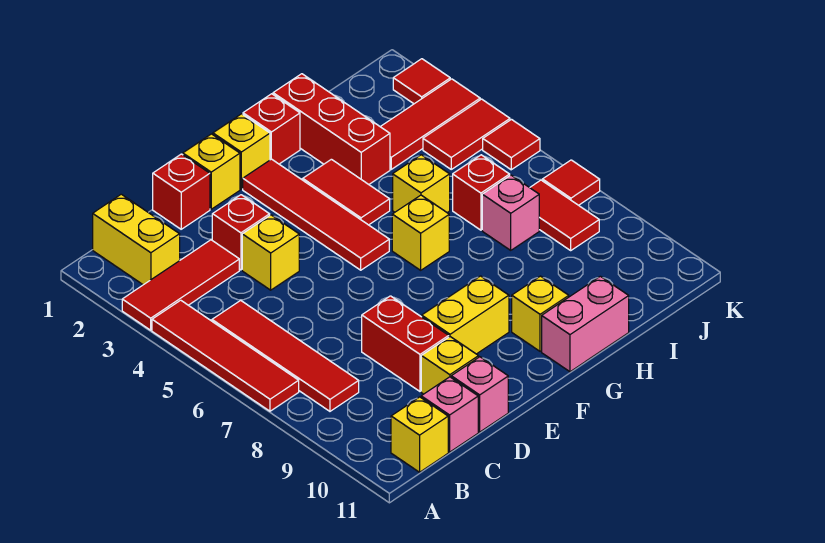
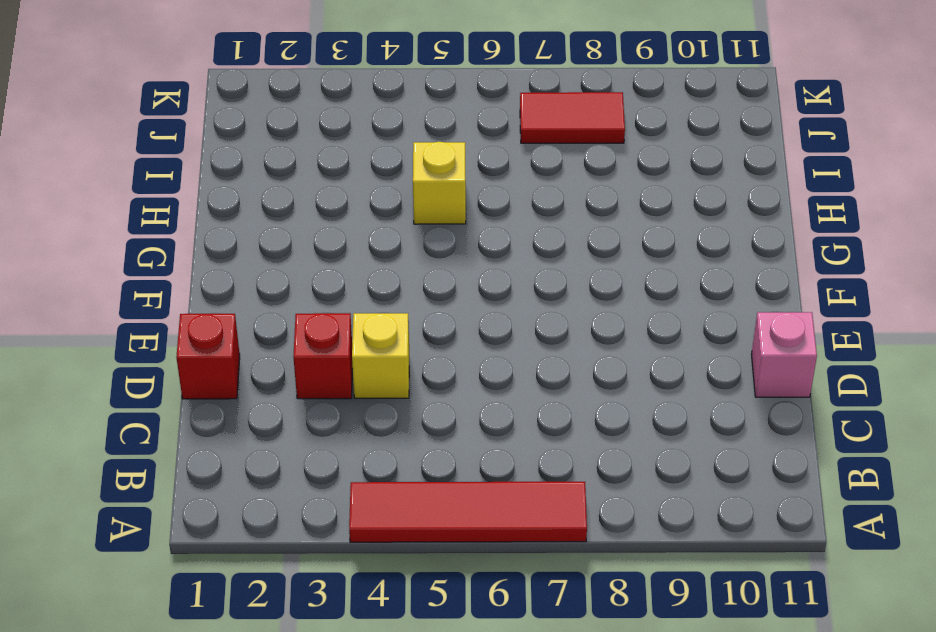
none -> red 1x3 tile [122,240,239,330]
none -> yellow 1x2 brick [93,194,180,285]
none -> red 1x4 tile [212,300,359,411]
none -> yellow 1x1 brick [391,397,448,472]

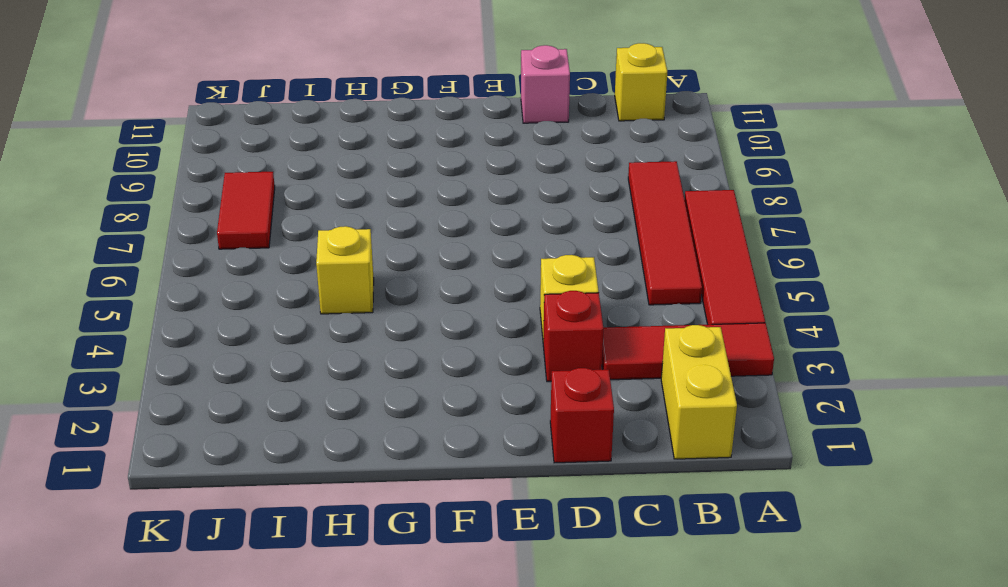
none -> pink 1x1 brick [421,377,478,452]
none -> red 1x2 brick [362,296,449,391]
none -> yellow 1x1 brick [421,337,479,394]
none -> yellow 1x1 brick [183,134,240,209]

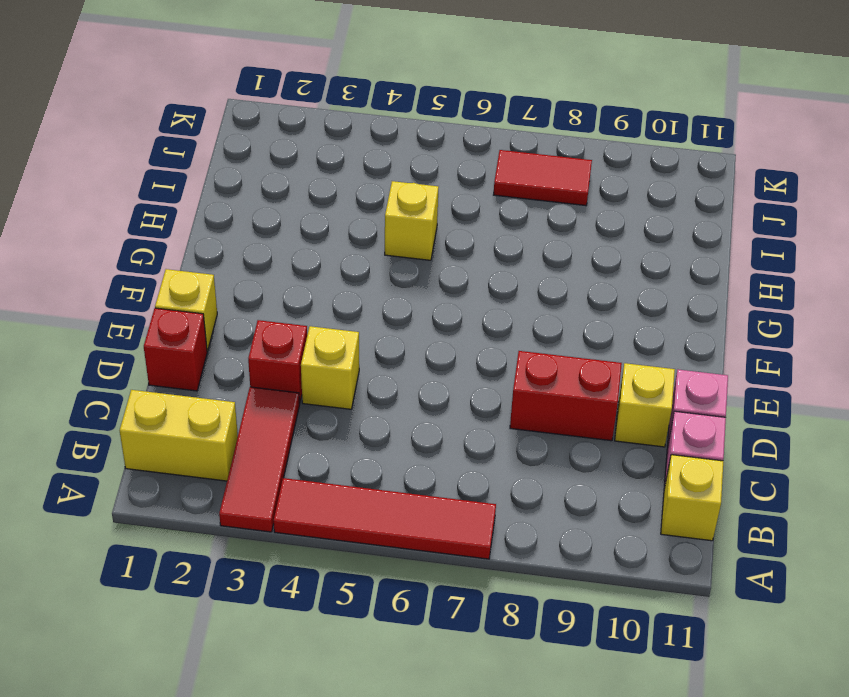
none -> red 1x4 tile [212,300,359,411]
none -> yellow 1x2 brick [422,276,509,354]
none -> yellow 1x1 brick [213,114,270,189]
none -> red 1x4 tile [243,159,389,270]

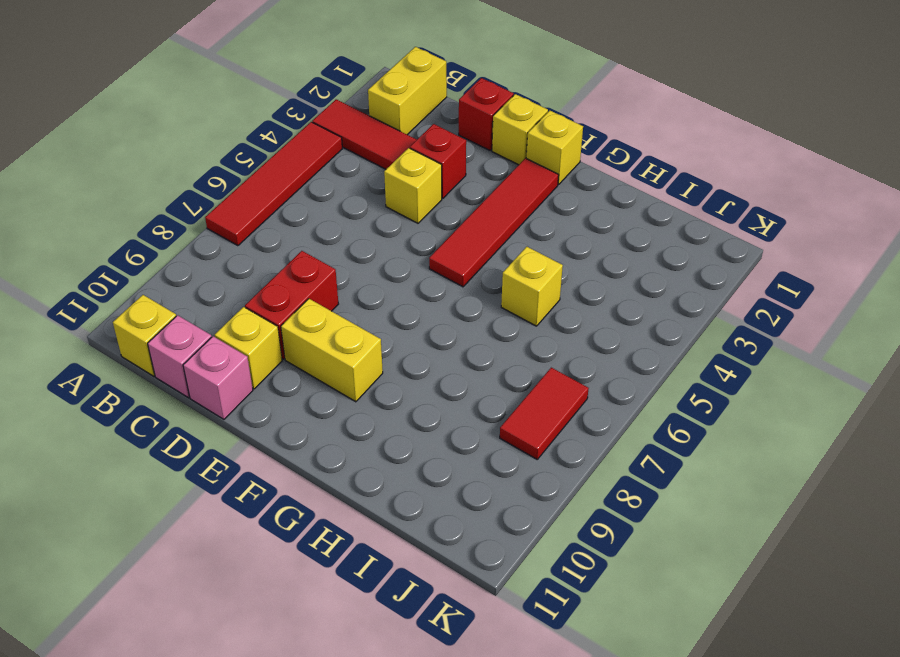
none -> red 1x4 tile [212,300,359,411]
none -> red 1x1 brick [243,94,300,164]
none -> red 1x2 tile [303,159,390,225]
none -> yellow 1x1 brick [392,195,449,270]

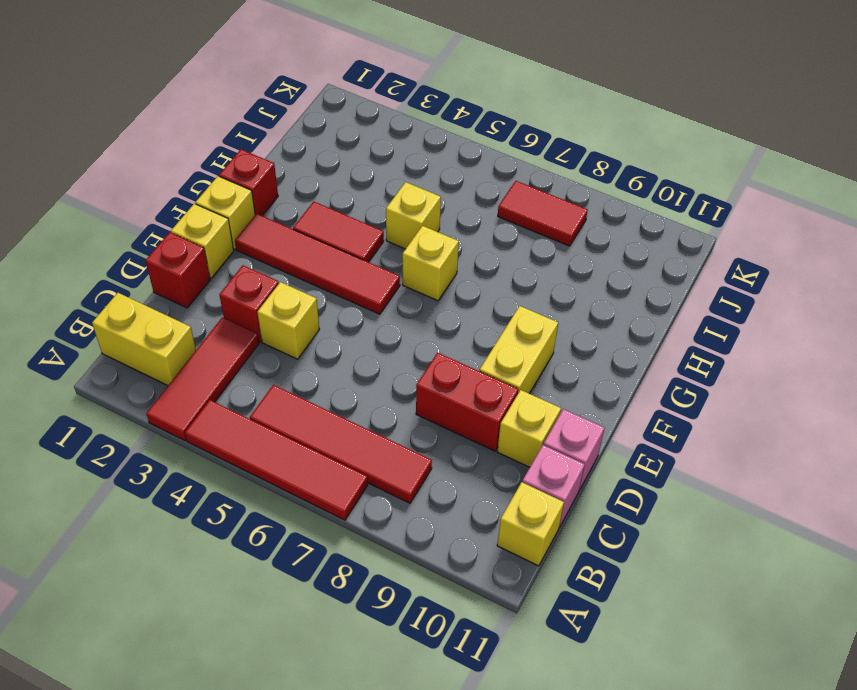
none -> yellow 1x1 brick [512,276,569,351]
none -> pink 1x2 brick [542,276,629,372]
none -> red 1x3 brick [273,74,390,184]
none -> red 1x3 tile [380,79,480,169]

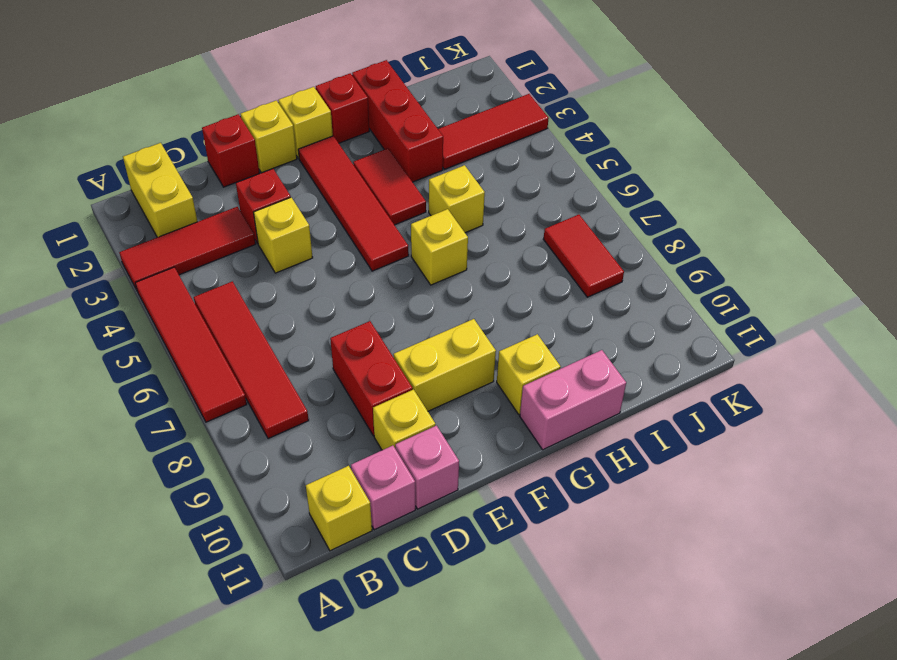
none -> red 1x1 brick [453,155,510,230]
none -> pink 1x1 brick [482,175,539,250]
none -> red 1x2 tile [423,99,510,169]
none -> red 1x1 tile [393,59,450,104]

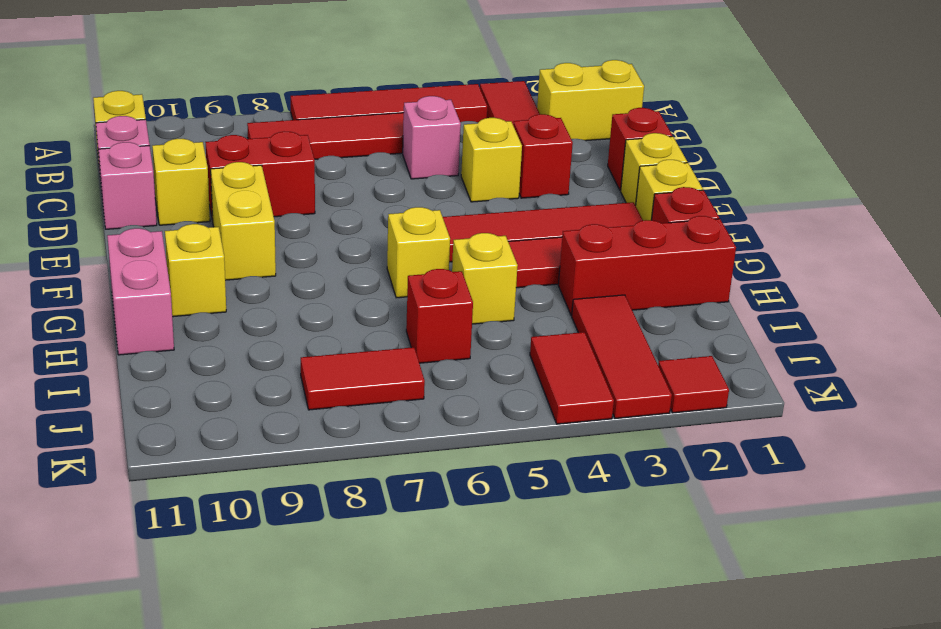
pink 1x1 brick [403,96,461,179] -> pink 1x1 brick moved to [482,175,539,250]
none -> red 1x1 tile [483,120,540,170]
none -> red 1x1 tile [543,160,600,205]

